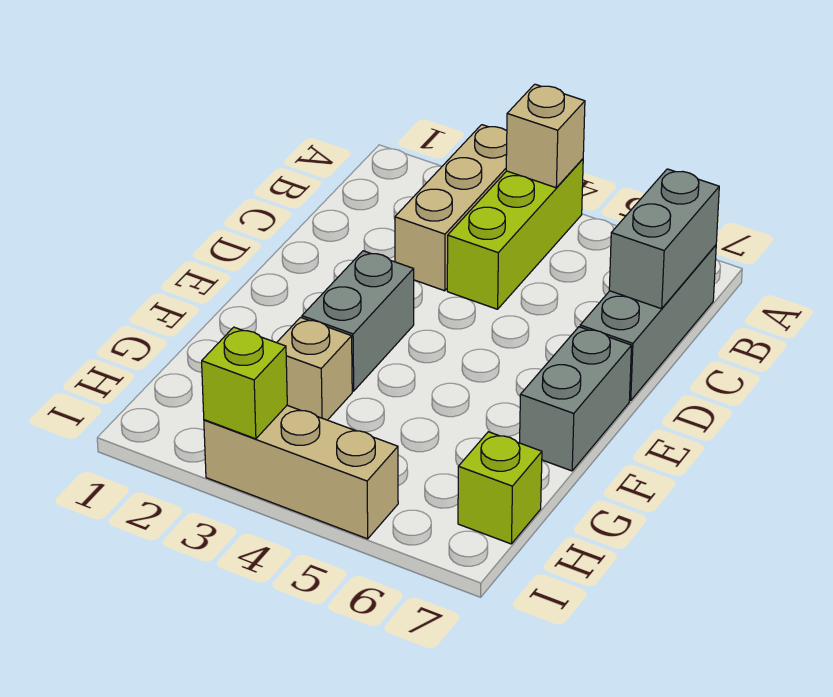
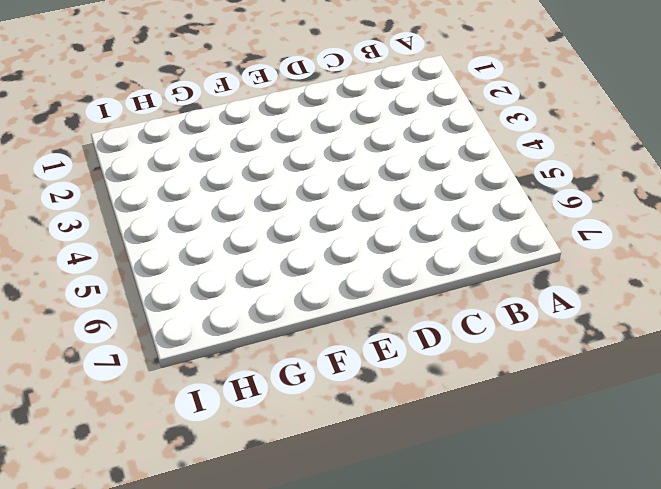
none -> tan 1x3 brick [395,125,507,291]
none -> lime 1x3 brick [447,159,583,309]

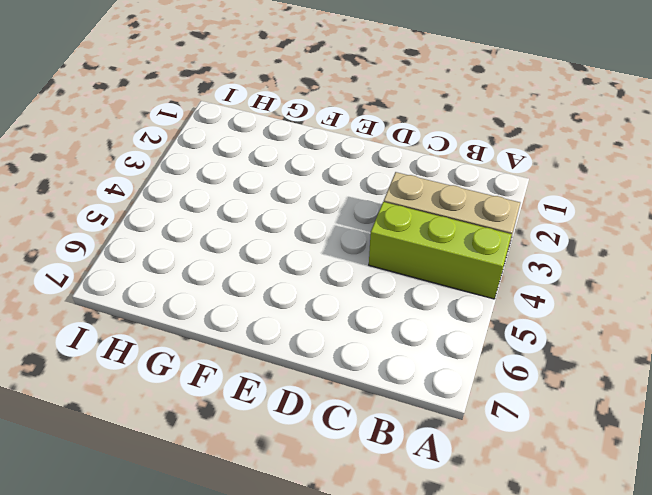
none -> grey 1x3 brick [580,245,716,401]
none -> grey 1x2 brick [302,251,414,391]

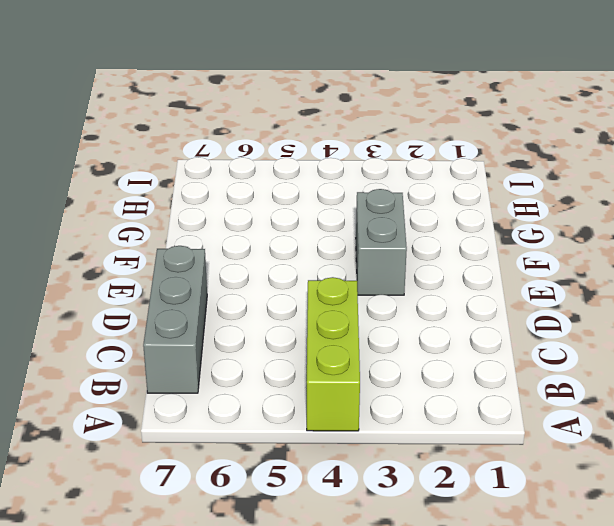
none -> tan 1x3 brick [395,125,507,291]
none -> grey 1x2 brick [520,327,632,471]

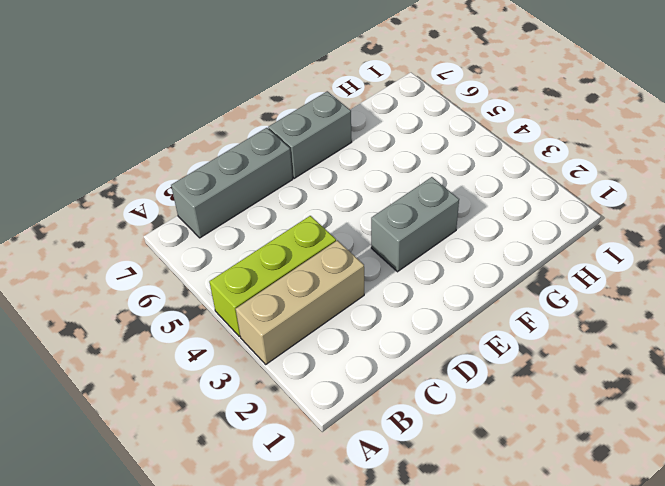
none -> tan 1x1 brick [277,317,352,420]
none -> lime 1x1 brick [458,432,542,544]

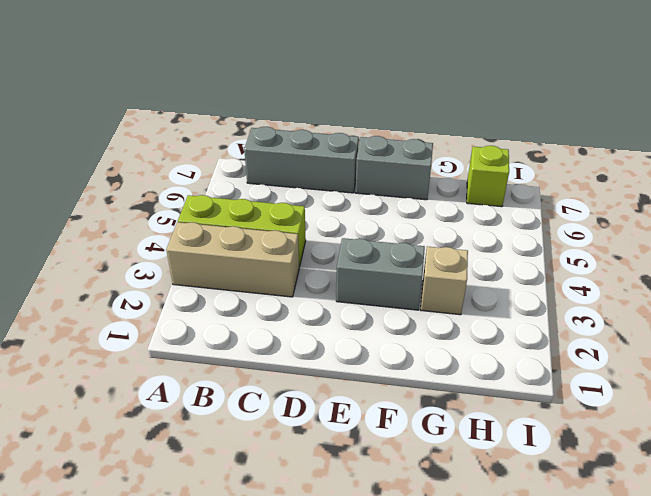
none -> tan 1x3 brick [204,405,398,539]
none -> tan 1x1 brick [506,84,585,188]

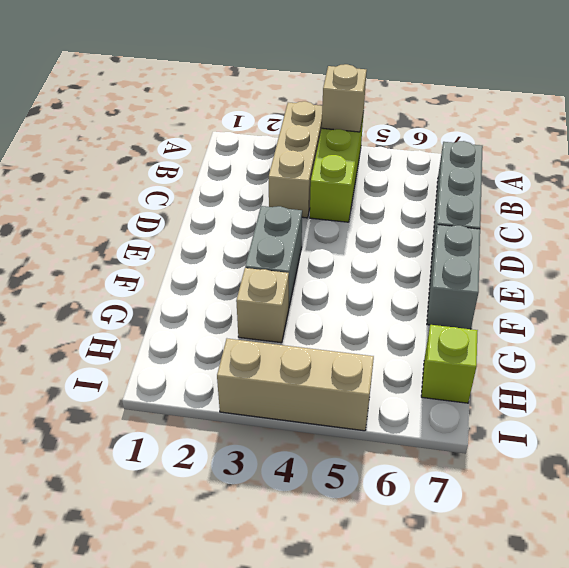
none -> grey 1x2 brick [609,169,719,309]
none -> lime 1x1 brick [202,327,287,439]

